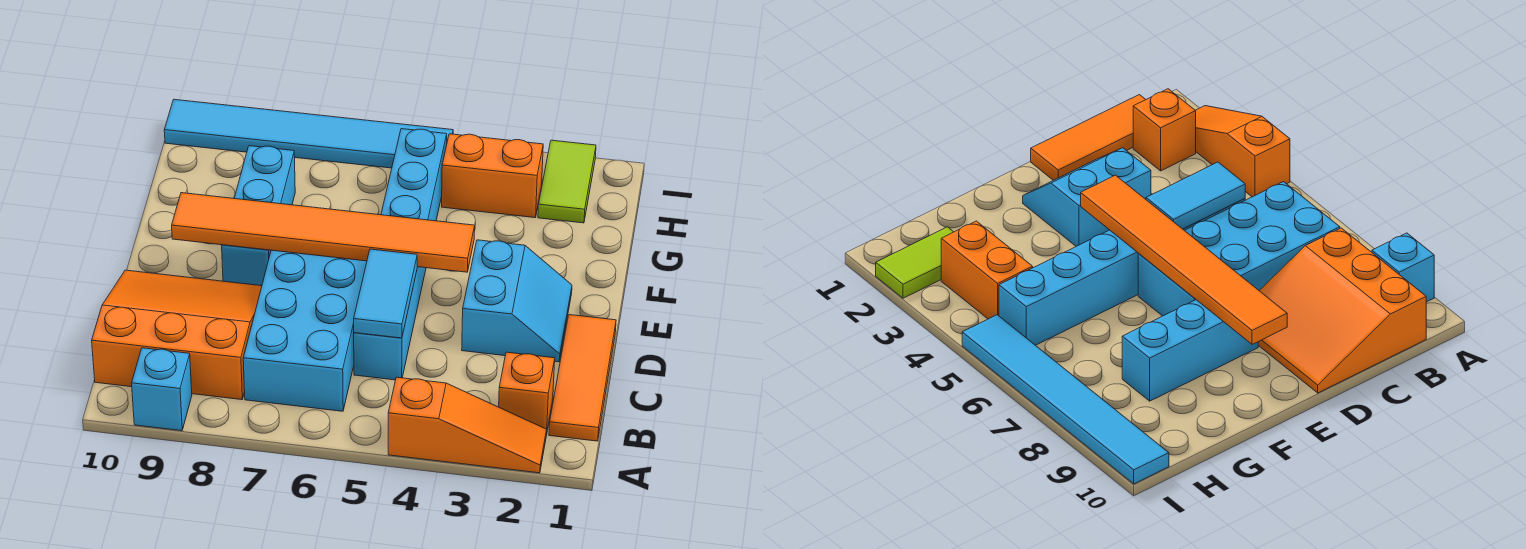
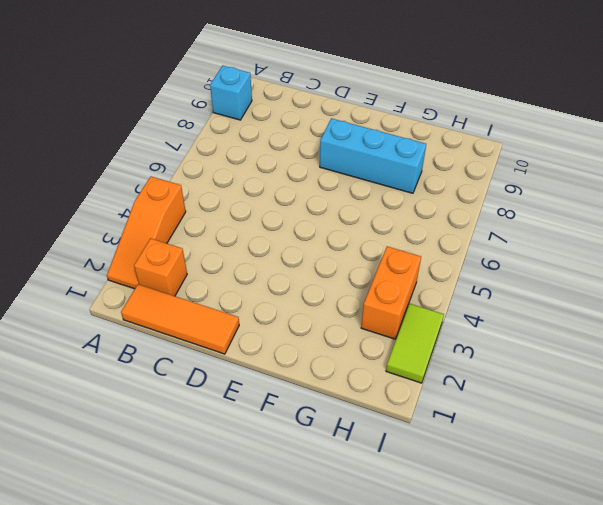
lime 1x2 tile [386,304,444,383] -> lime 1x2 tile turned to [538,140,596,223]
none -> cyan 2x4 brick [243,250,367,411]
none -> orange 3x3 slope [92,270,262,400]
none -> cyan 1x6 brick [354,129,447,380]

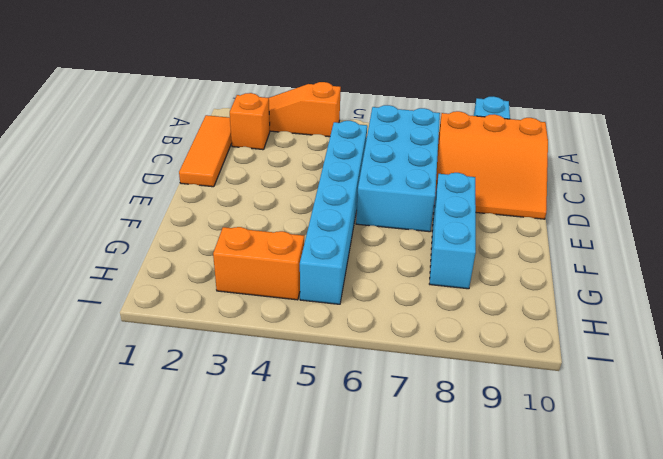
none -> cyan 2x2 slope [462,240,572,362]
none -> lime 1x2 tile [538,140,596,223]
none -> cyan 1x6 tile [164,99,453,168]

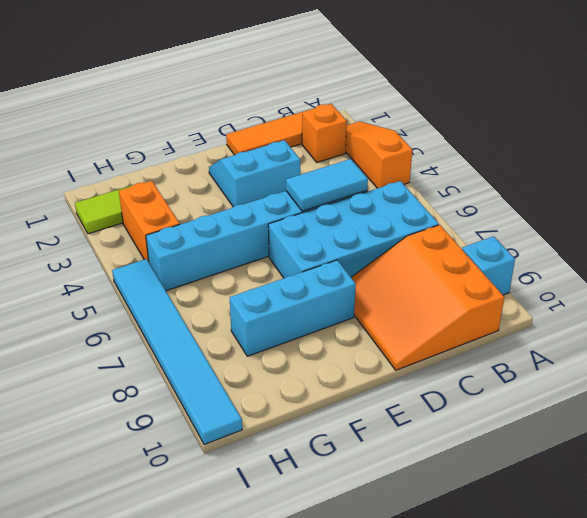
none -> orange 1x6 tile [172,193,475,272]

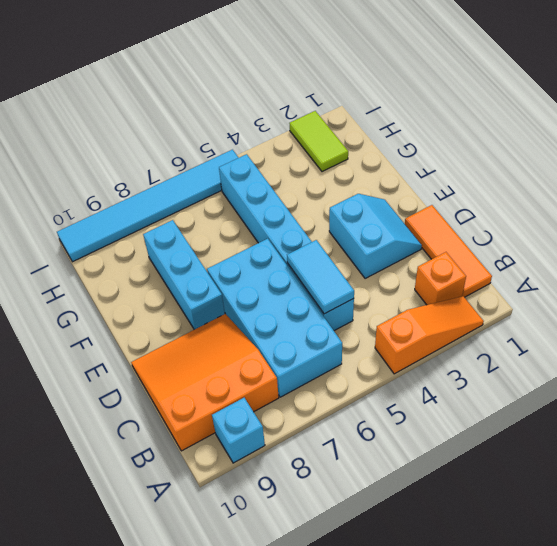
none -> orange 1x2 brick [442,134,543,218]
none -> orange 1x6 tile [172,193,475,272]

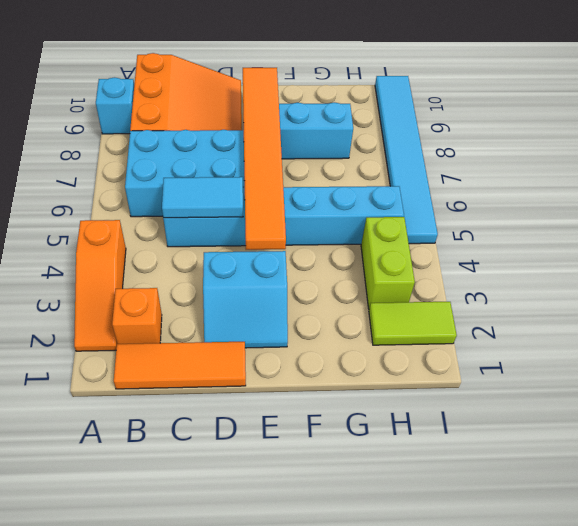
lime 1x2 brick [361,217,415,309] -> orange 1x2 brick [442,134,543,218]

